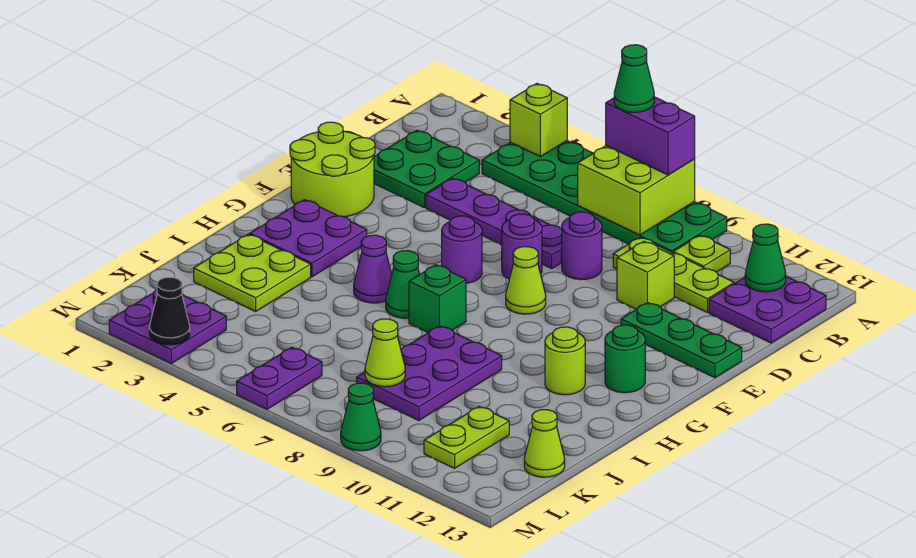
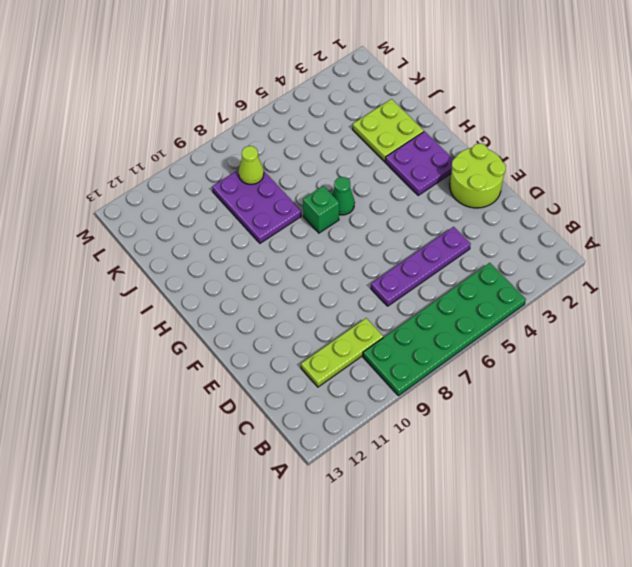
none -> lime 1x1 plate [673,235,730,272]
none -> purple 2x2 plate [709,277,826,343]
none -> green 2x2 plate [374,131,479,207]
none -> purple 1x1 round brick [562,212,602,280]

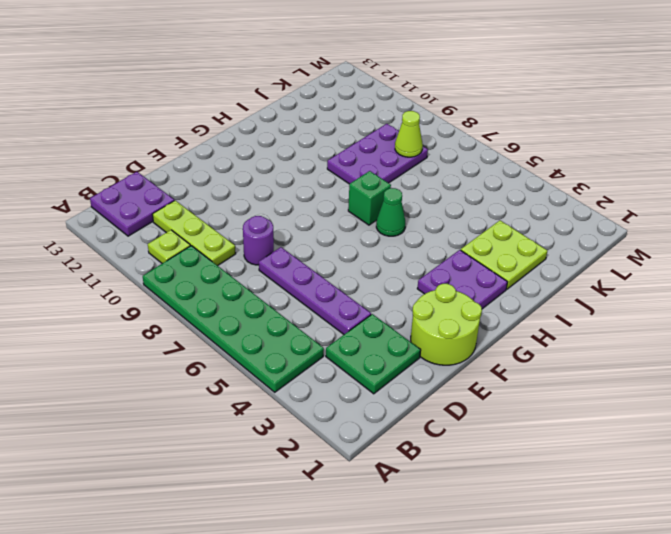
none -> lime 1x1 brick [617,241,674,309]
none -> purple 1x1 round brick [502,214,542,279]
none -> green 1x3 plate [621,302,742,378]
none -> purple 1x1 round brick [442,216,482,283]

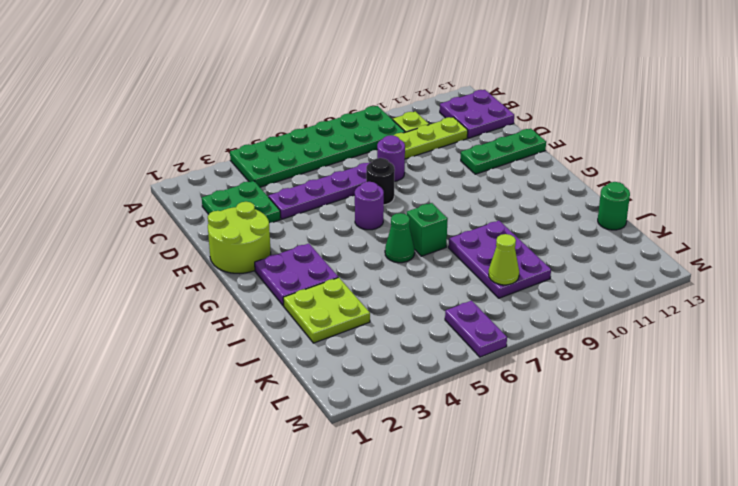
black 1x1 round brick [366,158,395,205] -> purple 1x1 round brick [502,214,542,279]
green 1x1 round brick [598,182,630,230] -> green 1x1 round brick moved to [605,325,645,393]
none -> lime 1x1 brick [617,241,674,309]
none -> lime 1x1 cone [506,247,546,314]
none -> purple 1x1 cone [354,235,392,303]
none -> lime 1x1 round brick [545,327,585,395]

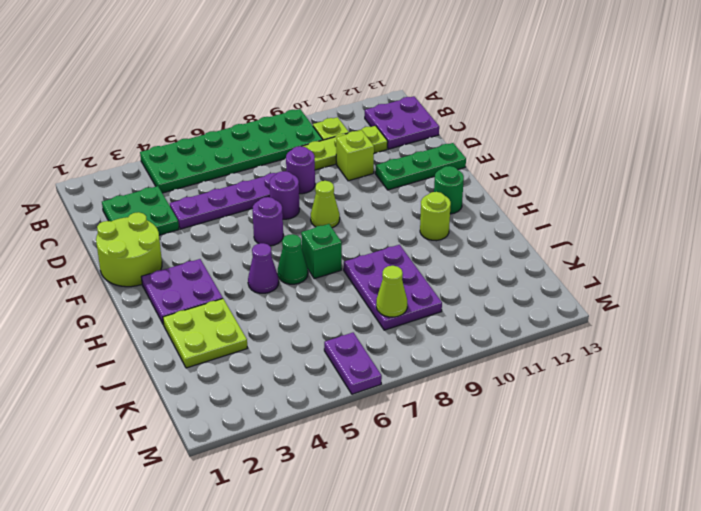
none -> lime 1x2 plate [424,407,509,468]
none -> lime 1x1 cone [524,410,565,477]
none -> purple 2x2 plate [109,290,226,363]
none -> green 1x1 cone [341,383,381,451]

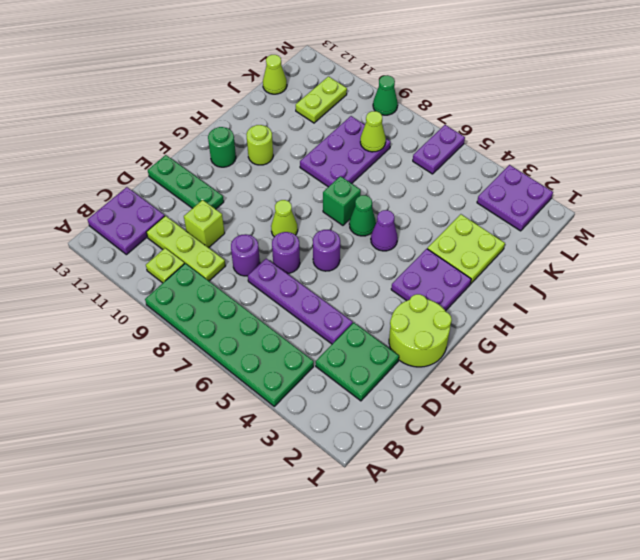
none -> lime 1x1 brick [510,84,567,157]
none -> lime 2x2 brick [578,146,695,235]
none -> green 1x1 cone [745,224,786,292]
none -> black 1x1 cone [149,277,190,345]

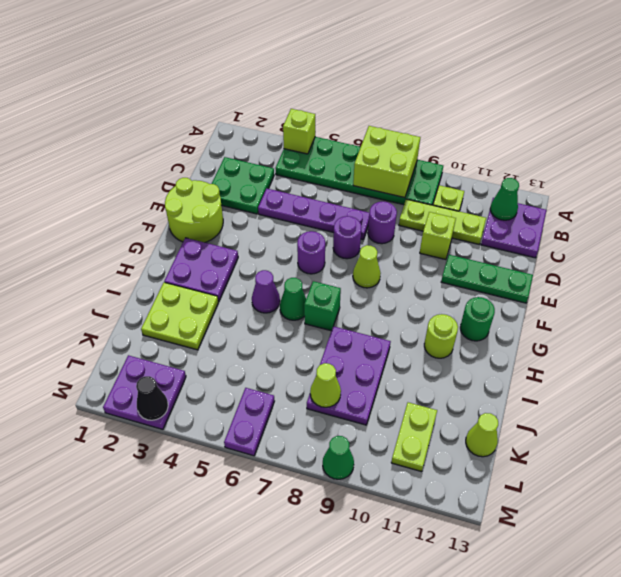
none -> purple 1x2 brick [606,97,695,175]
none -> green 1x1 cone [614,45,654,112]

